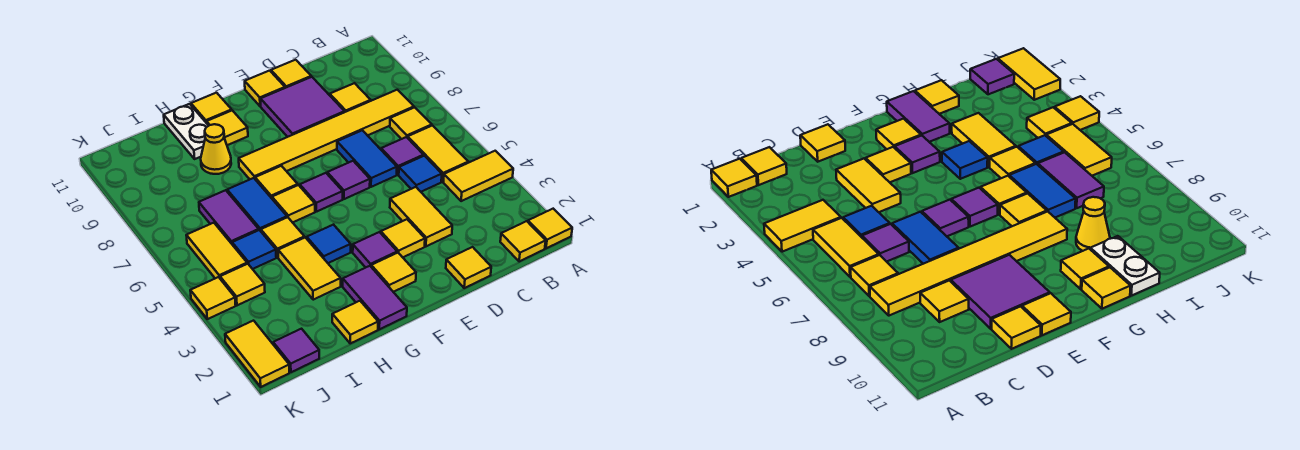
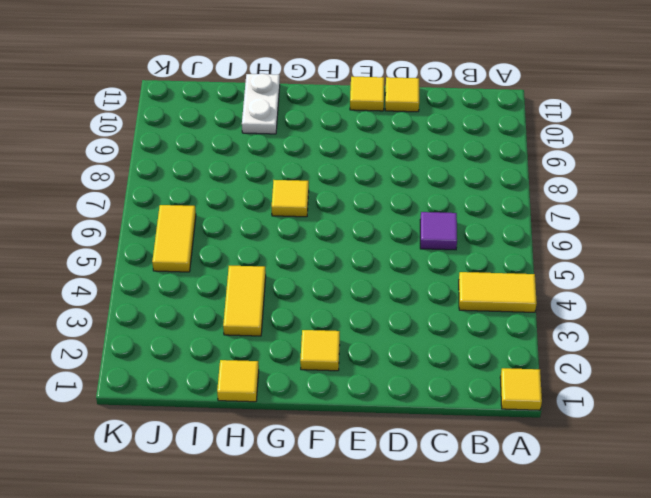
none -> yellow 1x1 tile [500,221,546,262]
none -> yellow 1x2 tile [408,126,468,182]
none -> yellow 1x1 tile [390,107,432,139]
none -> yellow 1x6 tile [239,90,414,179]

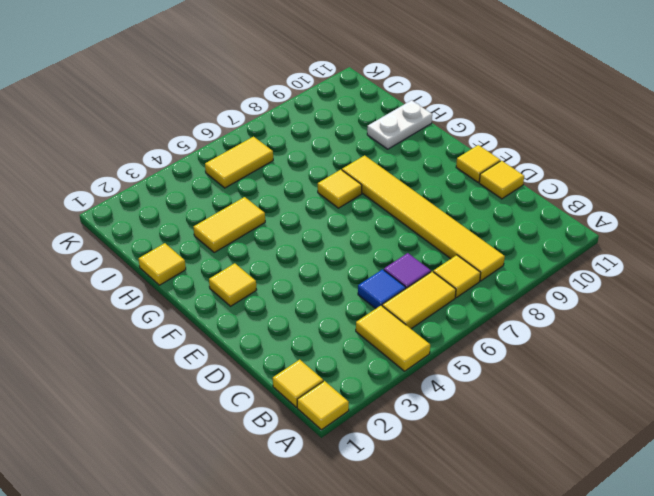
none -> yellow 1x1 tile [330,83,371,112]
none -> yellow 1x1 tile [446,247,491,288]
none -> yellow 1x2 tile [390,187,452,246]
none -> blue 1x2 tile [337,130,397,187]

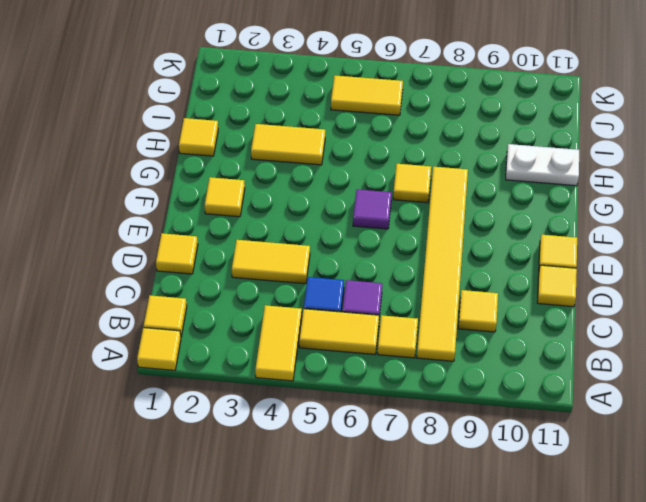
none -> blue 1x2 tile [337,130,397,187]
none -> purple 2x2 tile [261,77,345,137]
none -> yellow 1x1 tile [381,219,425,257]
none -> purple 1x1 tile [327,161,370,199]

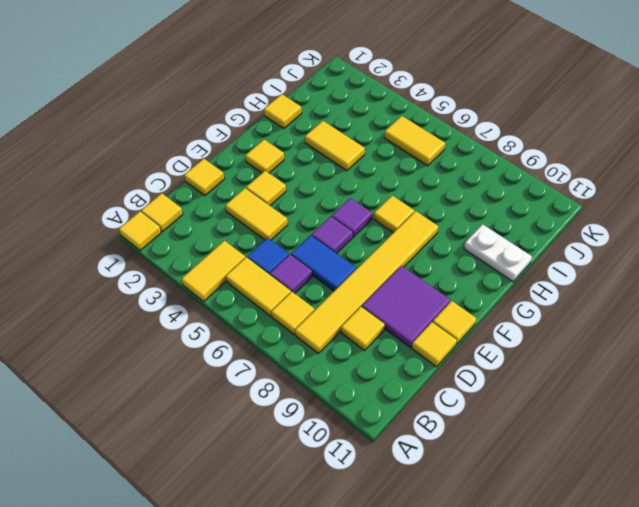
none -> purple 1x1 tile [353,232,397,268]
none -> purple 1x2 tile [343,266,407,329]
none -> blue 1x1 tile [307,225,351,263]
none -> yellow 1x1 tile [272,185,315,223]

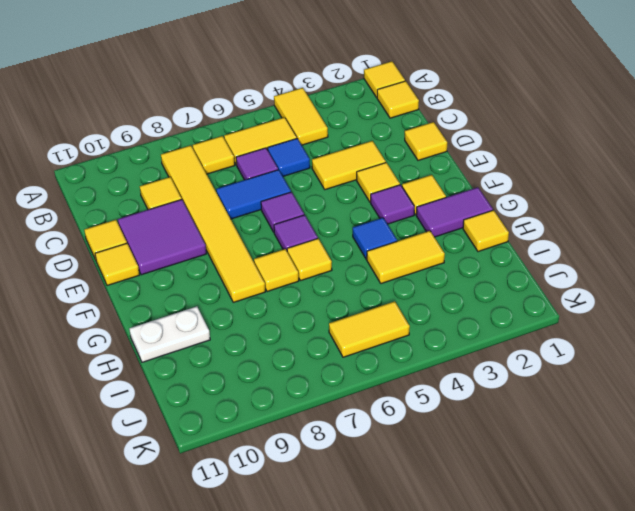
none -> yellow 1x1 tile [207,110,248,145]
none -> yellow 1x1 tile [191,93,232,123]
none -> yellow 1x1 tile [261,217,305,257]
none -> blue 1x2 tile [227,178,287,231]

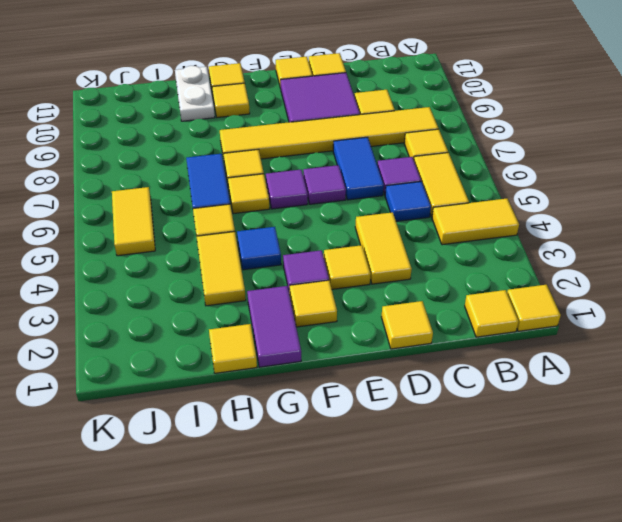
none -> yellow 1x1 cone [201,124,231,174]
none -> blue 1x1 tile [232,230,276,269]
none -> purple 1x2 tile [199,190,259,244]
none -> purple 1x1 tile [273,329,319,372]

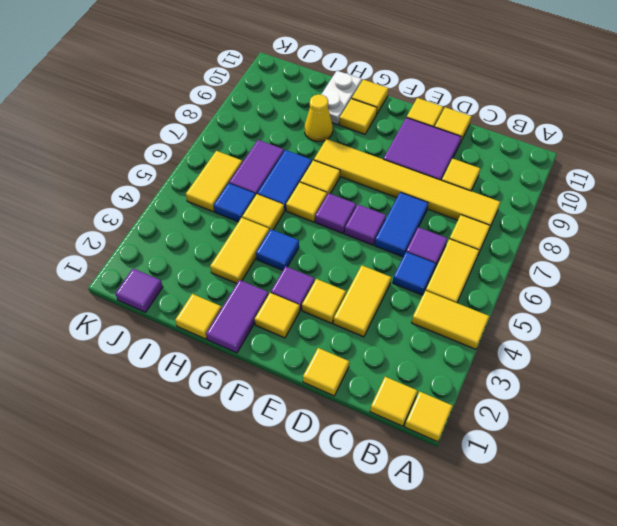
none -> yellow 1x1 tile [220,264,265,305]
none -> yellow 1x2 tile [225,321,289,387]
none -> yellow 1x1 tile [190,277,236,319]

